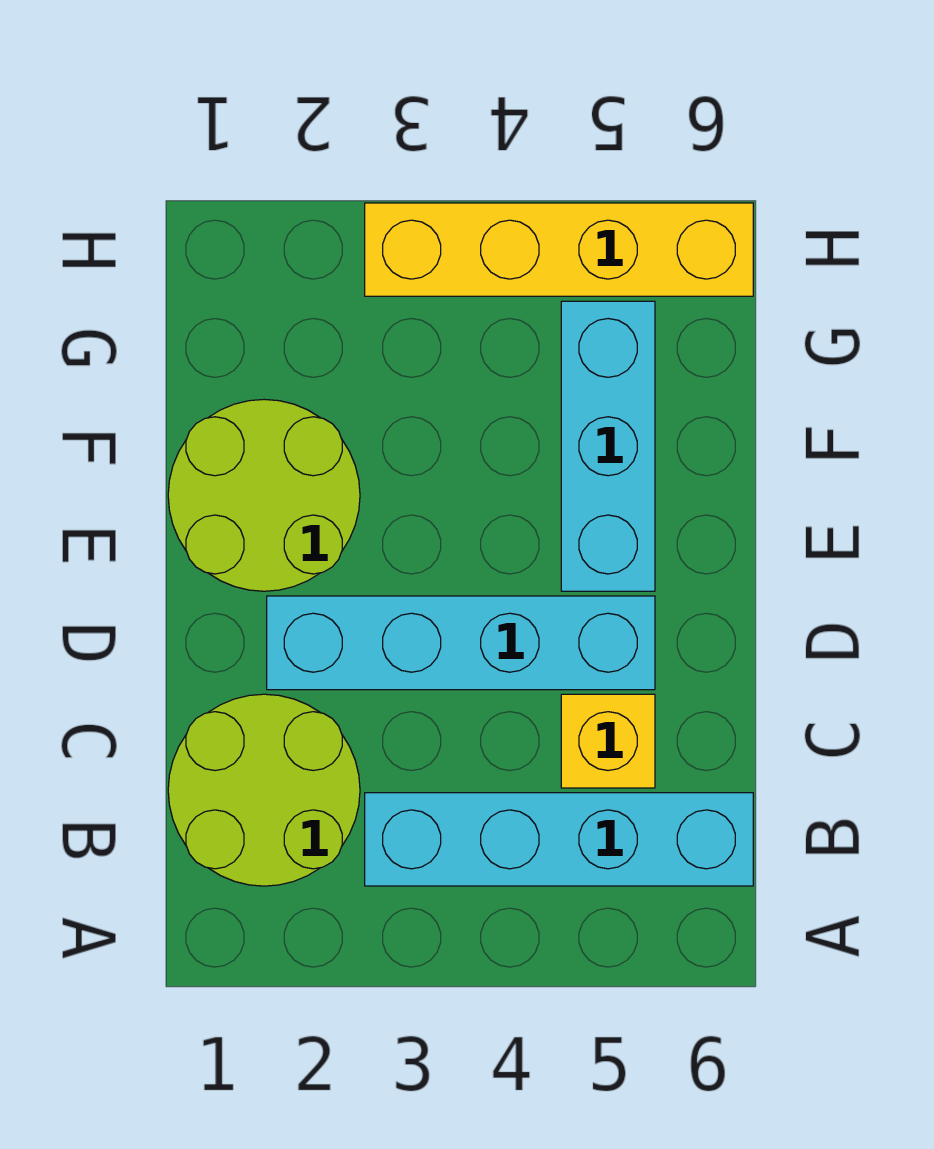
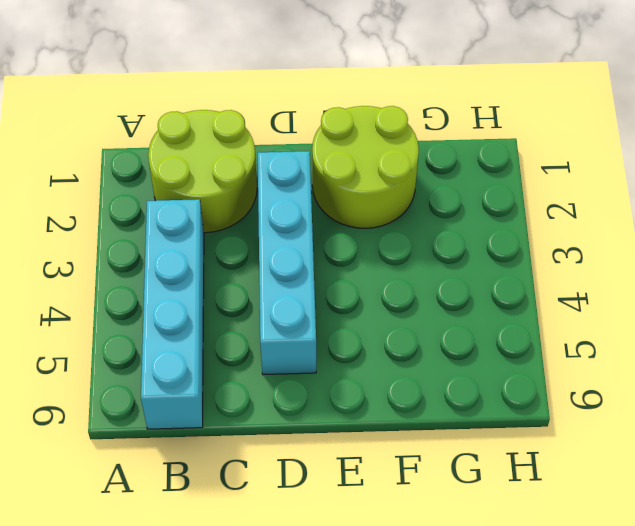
none -> yellow 1x1 brick [561,694,655,788]
none -> cyan 1x3 brick [561,301,655,591]

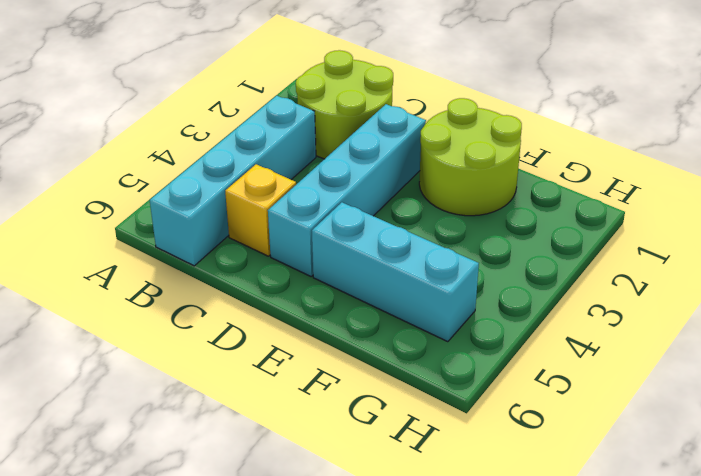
none -> yellow 1x4 brick [365,203,753,296]

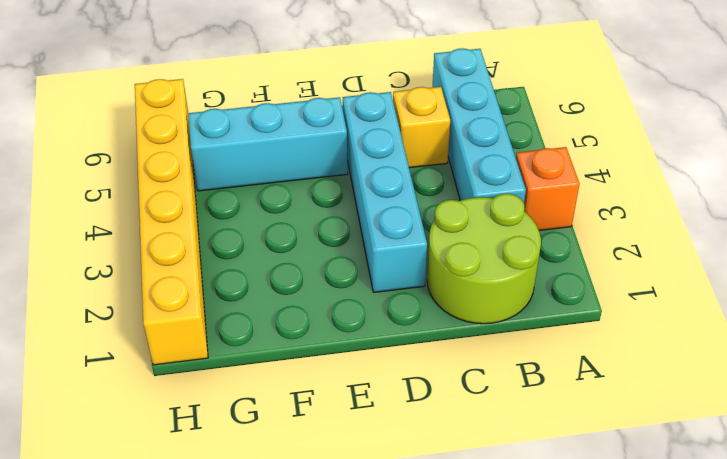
orange 1x1 brick [516,147,579,231] -> none
yellow 1x6 brick [135,79,208,365] -> yellow 1x4 brick [365,203,753,296]
none -> lime 2x2 round brick [168,399,360,591]

